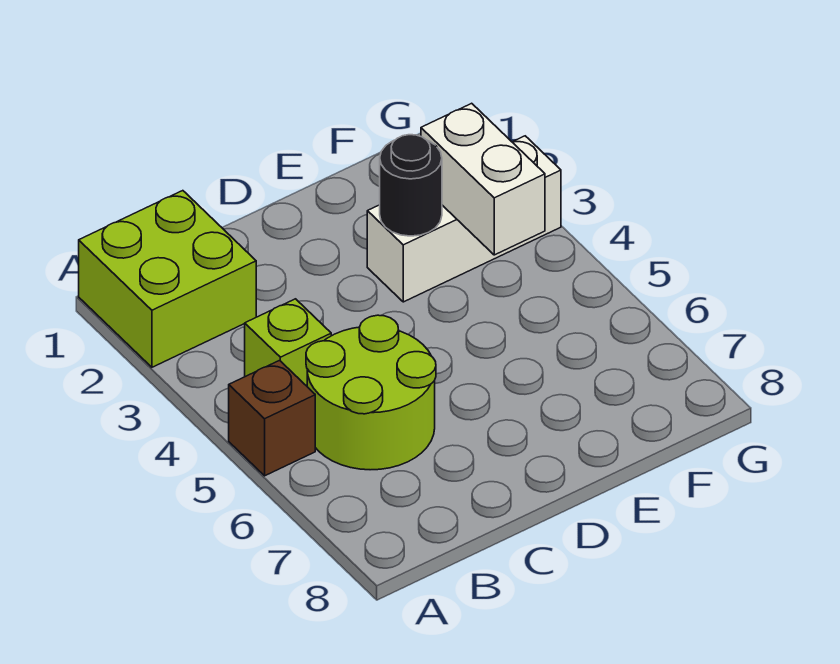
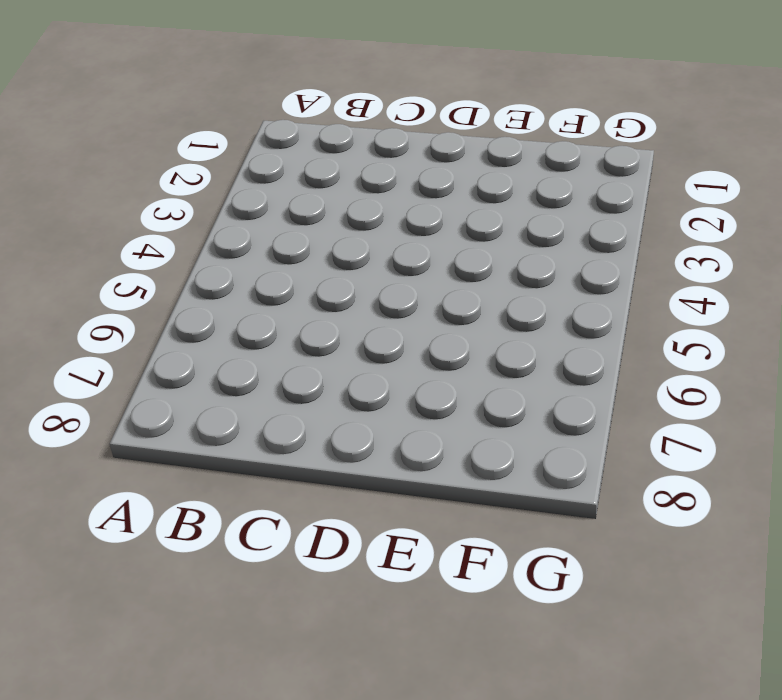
none -> lime 2x2 brick [79,191,256,367]
none -> brown 1x1 brick [229,360,315,476]

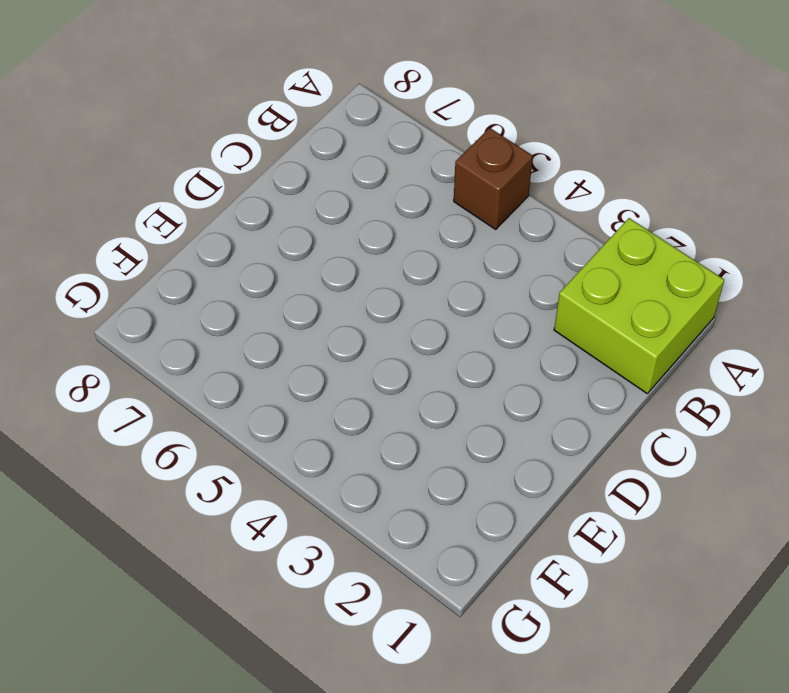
none -> lime 1x1 brick [245,299,331,386]
none -> lime 2x2 round brick [306,315,436,470]

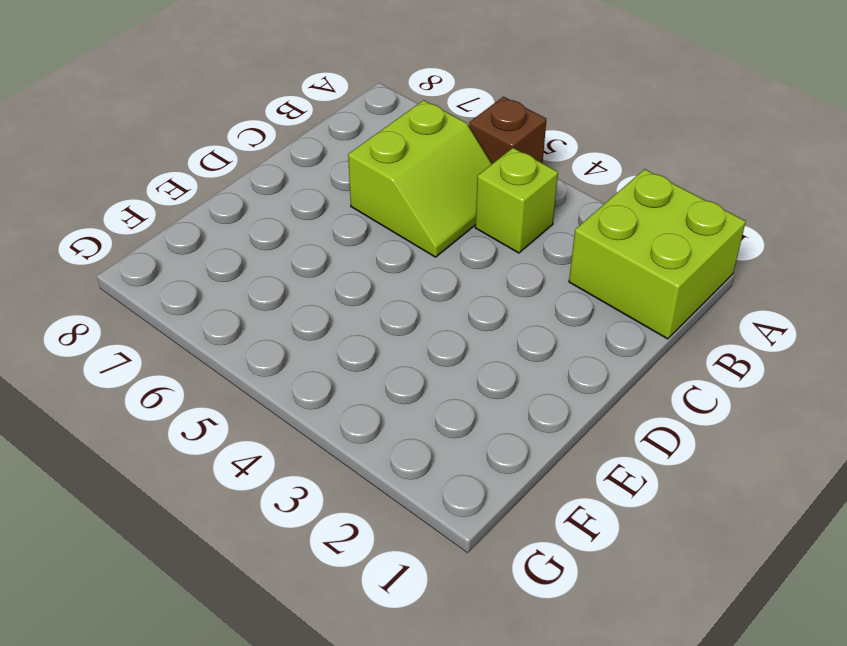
lime 2x2 slope [348,100,492,257] -> lime 2x2 round brick [306,315,436,470]
none -> white 1x3 brick [367,136,561,302]
none -> black 1x1 round brick [380,135,442,236]

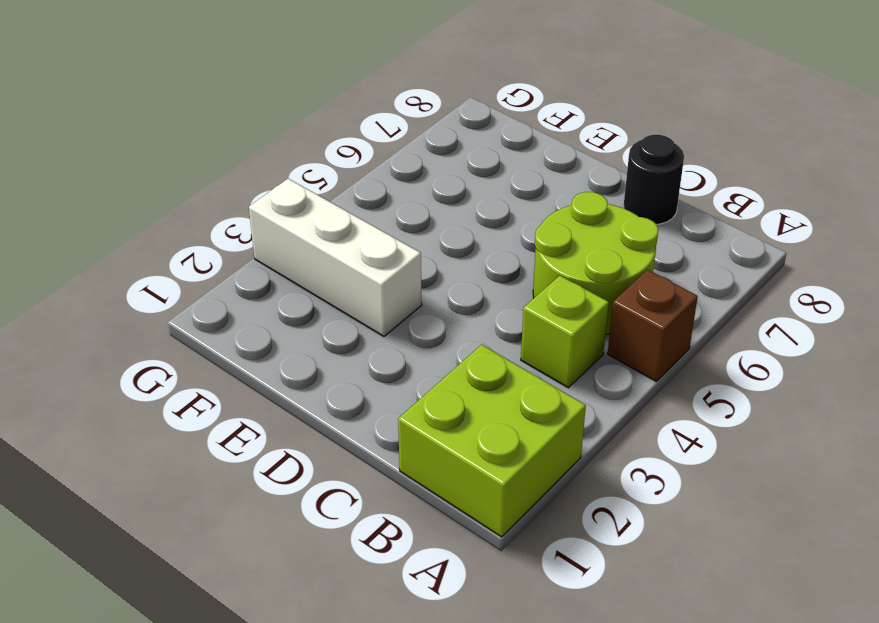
black 1x1 round brick [624,135,684,224] -> black 1x1 round brick moved to [380,135,442,236]
none -> white 1x2 brick [421,103,545,255]

